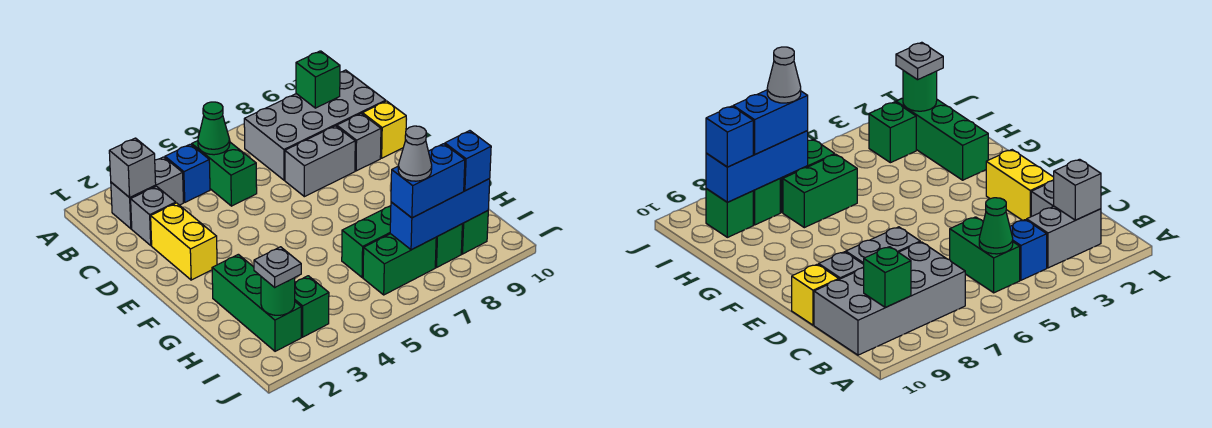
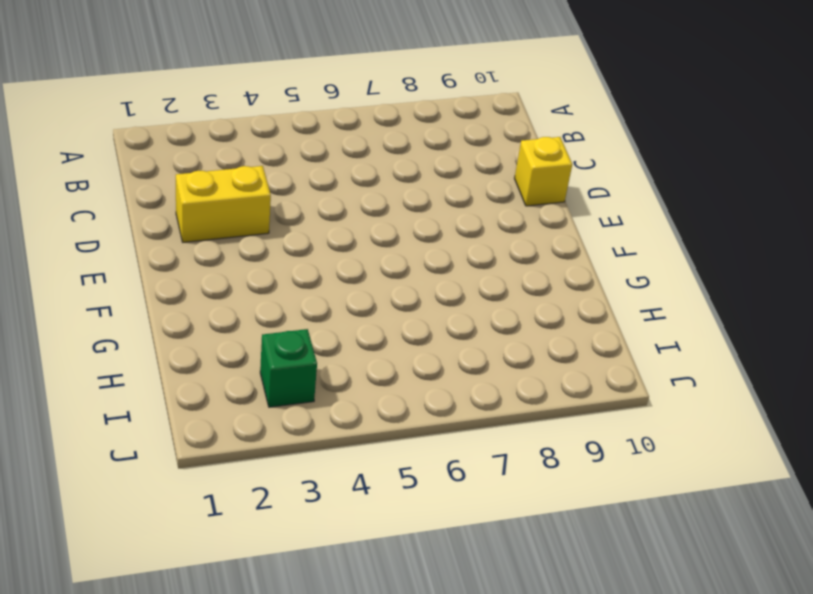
yellow 1x2 brick [176,166,271,242] -> yellow 1x2 brick turned to [151,203,217,280]
none -> grey 1x2 brick [111,157,183,229]
none -> blue 1x1 brick [165,144,210,202]
none -> green 1x2 brick [192,141,257,206]

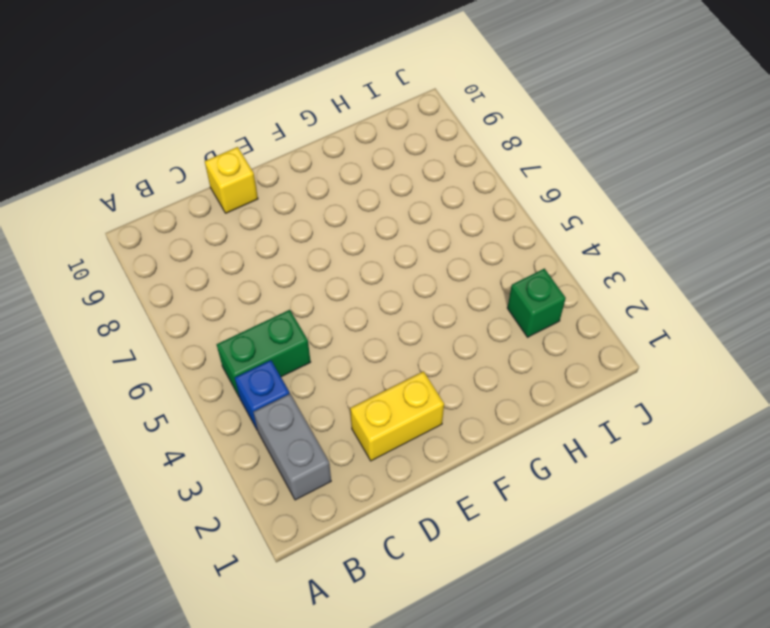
none -> grey 2x4 brick [244,70,386,180]
none -> grey 1x1 brick [131,186,176,245]
none -> grey 1x2 brick [285,126,355,197]

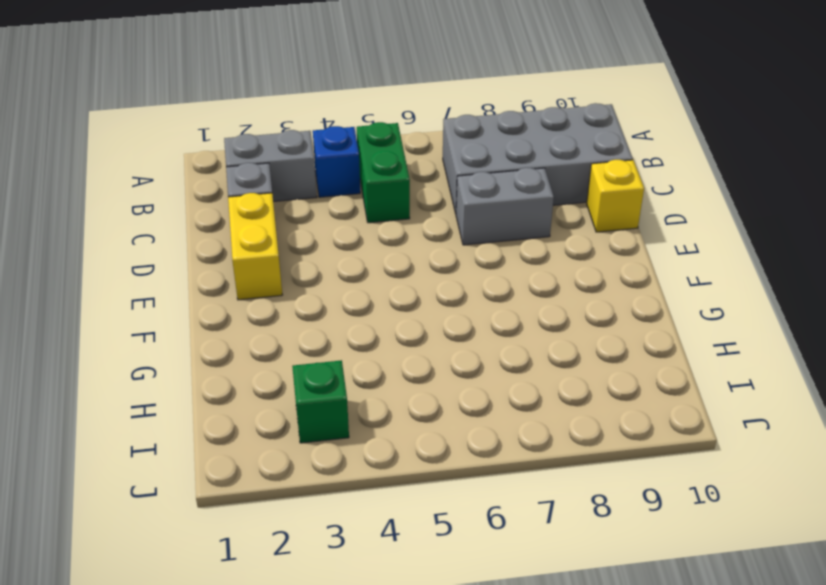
none -> grey 1x1 brick [337,113,381,171]
none -> green 1x3 brick [212,254,301,351]
none -> green 1x2 brick [342,206,391,278]

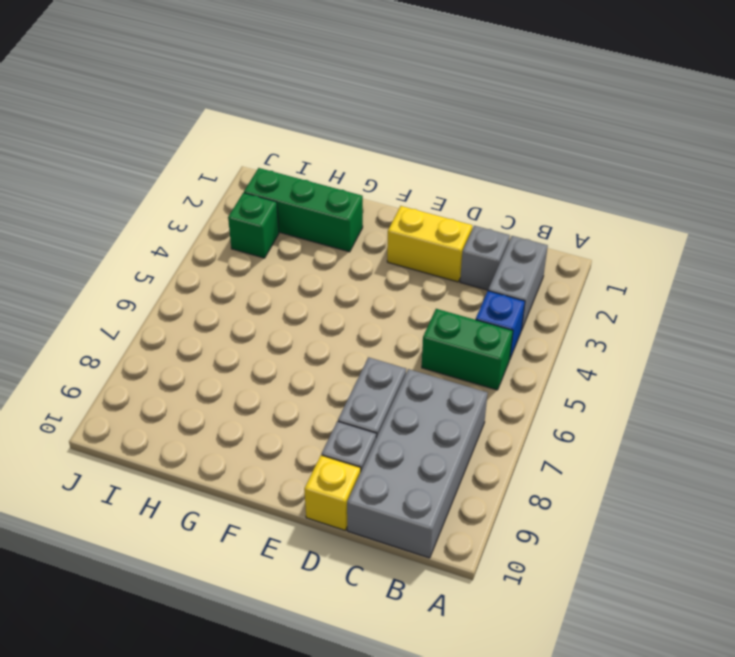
none -> green 1x2 brick [342,206,391,278]
none -> green 1x2 brick [363,234,436,295]
none -> green 1x1 brick [435,224,462,267]

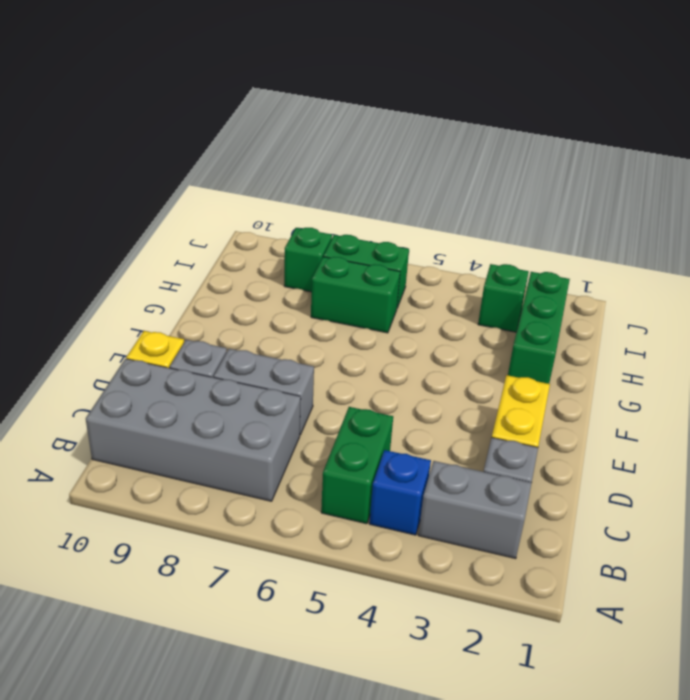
none -> green 1x1 brick [461,211,488,254]
none -> grey 1x1 brick [109,138,156,198]
none -> green 1x1 cone [198,102,230,155]

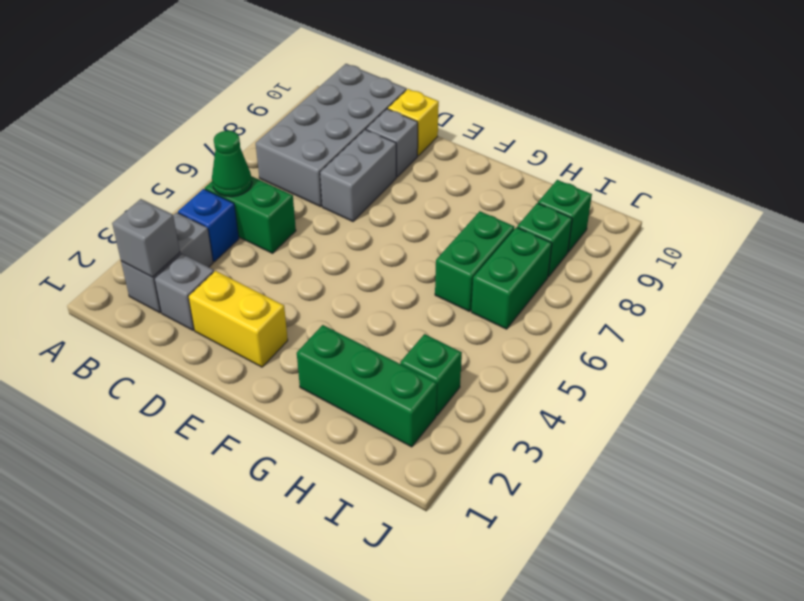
none -> green 1x1 brick [296,51,340,108]
none -> green 1x1 round brick [261,277,295,315]
none -> blue 1x3 brick [390,179,490,250]

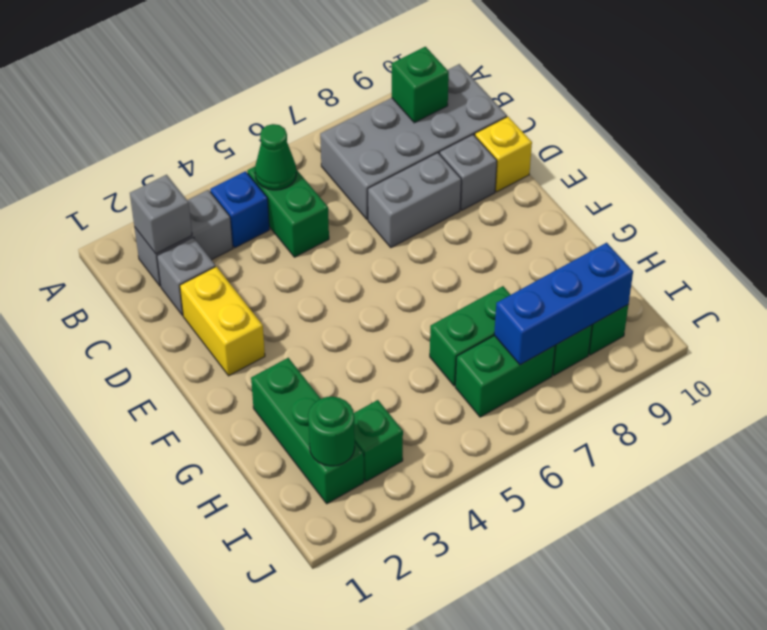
none -> grey 1x1 plate [254,247,301,287]
none -> blue 1x2 brick [391,144,465,218]
none -> blue 1x1 brick [445,131,491,191]

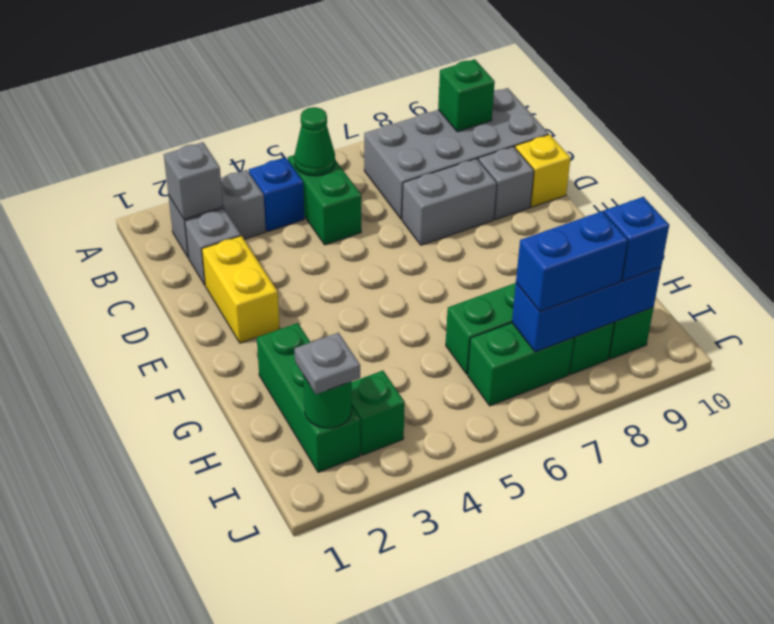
none -> grey 1x1 cone [398,126,432,181]

